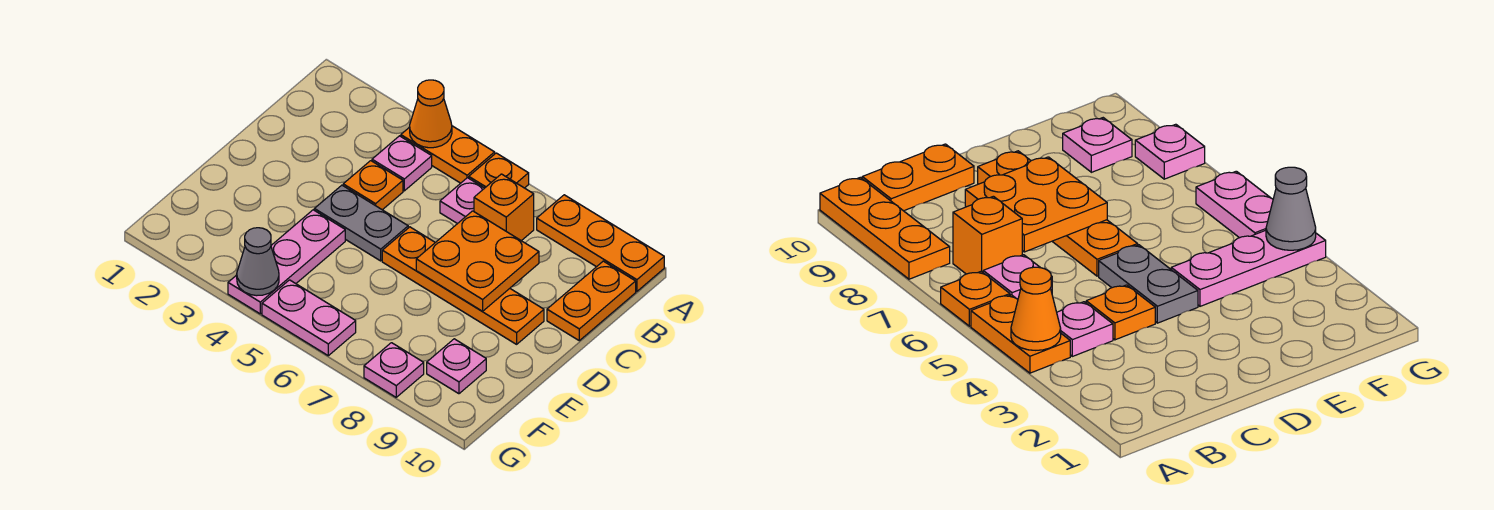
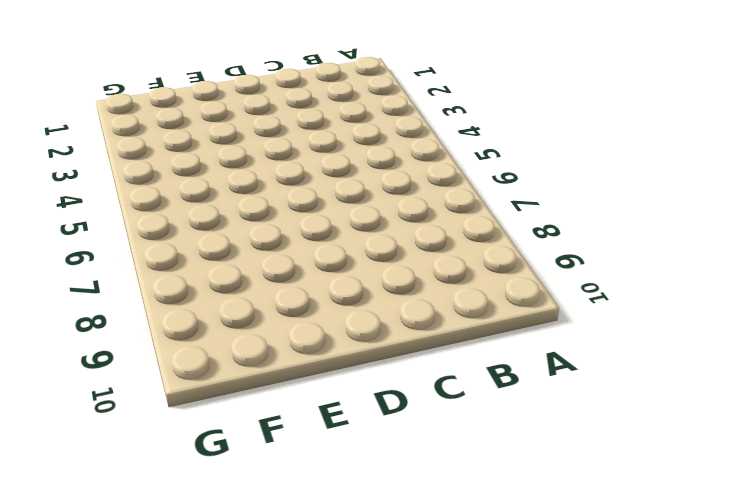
none -> orange 1x2 plate [401,126,495,183]
none -> orange 1x1 plate [469,153,529,188]
none -> orange 1x3 plate [537,195,664,291]

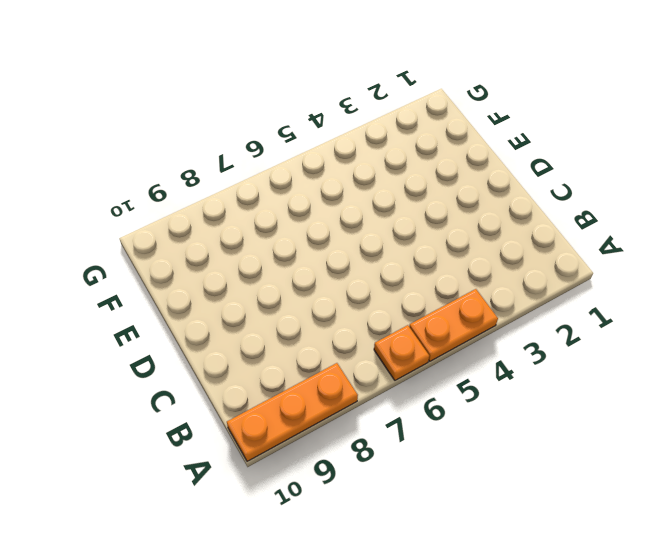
none -> pink 1x1 plate [372,136,432,191]
none -> pink 1x1 plate [440,178,484,224]
none -> orange 1x1 brick [474,174,534,241]

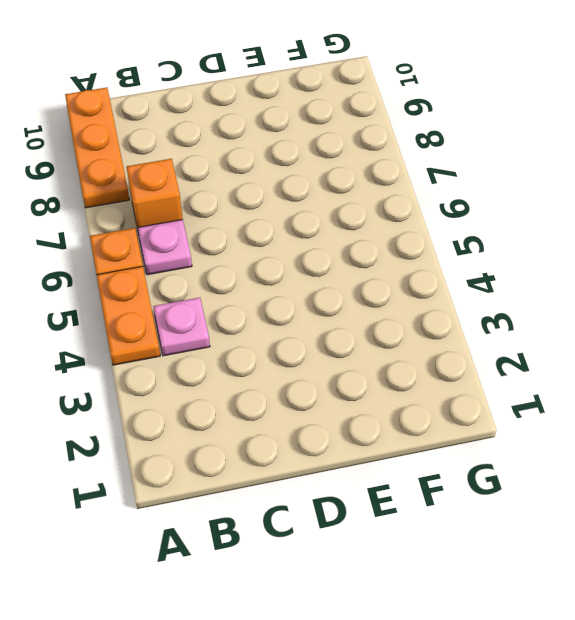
none -> orange 1x2 plate [547,261,636,341]
none -> orange 1x1 plate [343,161,403,210]
none -> grey 1x2 plate [314,185,408,261]

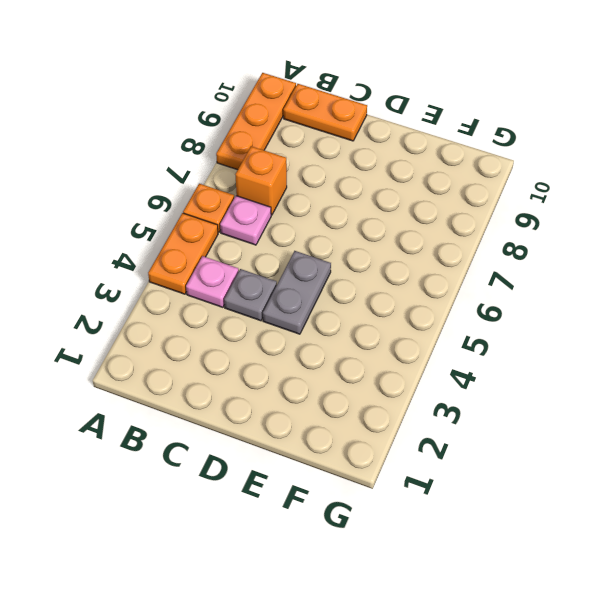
grey 1x1 plate [224,269,277,321] -> orange 1x1 plate [343,161,403,210]
none -> orange 1x4 plate [382,227,544,344]
none -> pink 1x3 plate [228,210,345,314]
none -> pink 1x1 plate [427,339,486,394]

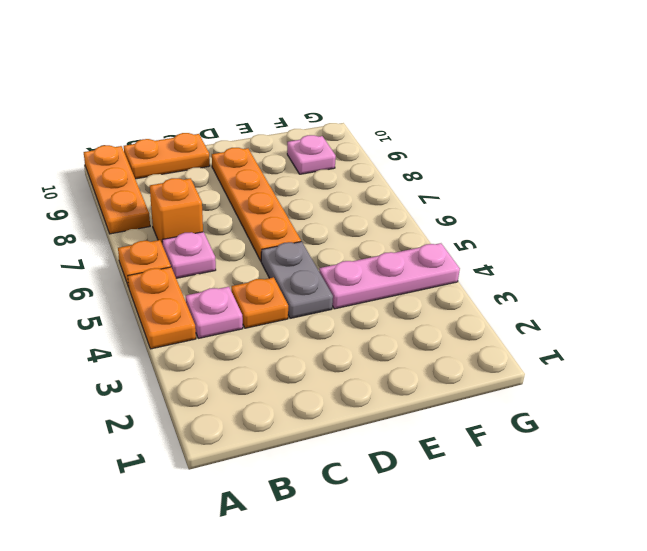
none -> pink 1x2 plate [262,280,356,356]
none -> pink 1x1 plate [364,343,424,397]
none -> orange 1x1 cone [410,80,452,148]

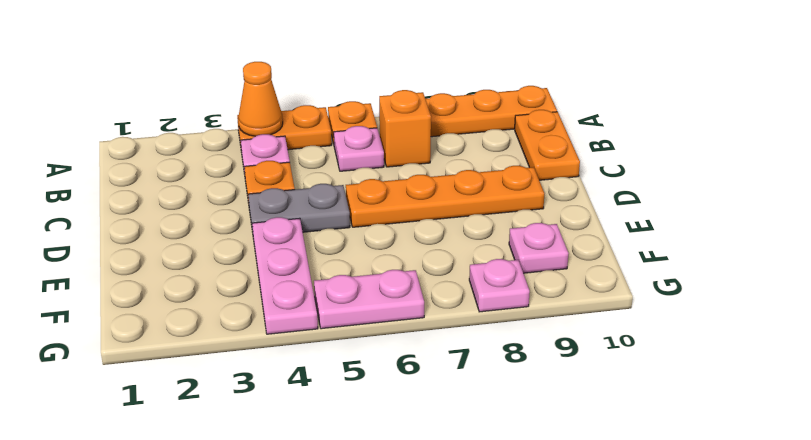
none -> orange 2x2 plate [416,211,539,311]
none -> grey 1x1 cone [237,228,279,296]

